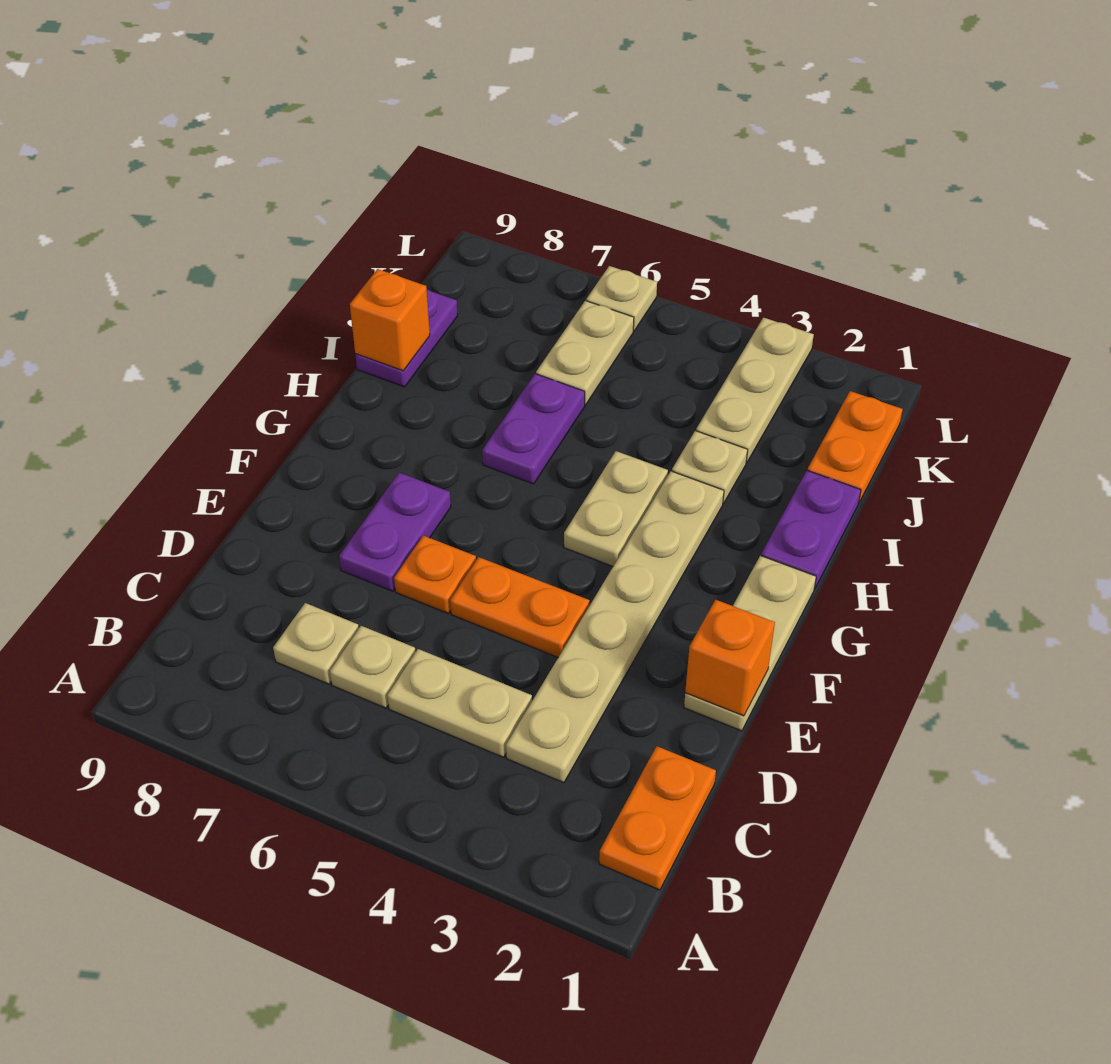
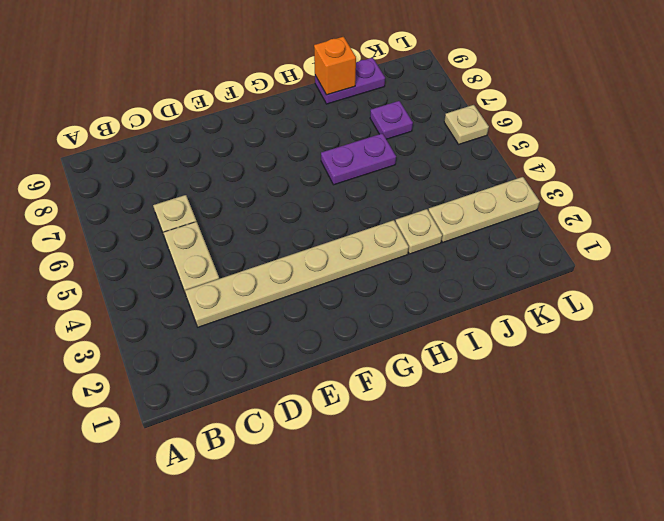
purple 1x1 plate [370,101,413,139] -> none
none -> orange 1x2 plate [599,746,716,890]
none -> tan 1x1 plate [273,603,359,684]
none -> tan 1x3 plate [684,556,816,731]

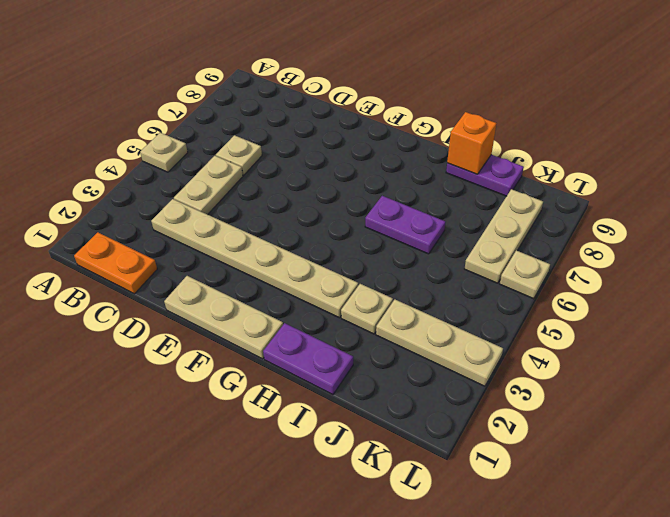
tan 1x1 plate [140,133,188,172] -> tan 1x1 plate moved to [273,603,359,684]
tan 1x3 plate [465,189,543,283] -> tan 1x2 plate [536,301,634,405]
none -> orange 1x2 plate [450,557,590,657]
none -> orange 1x1 plate [394,536,476,613]
none -> purple 1x2 plate [339,473,451,591]

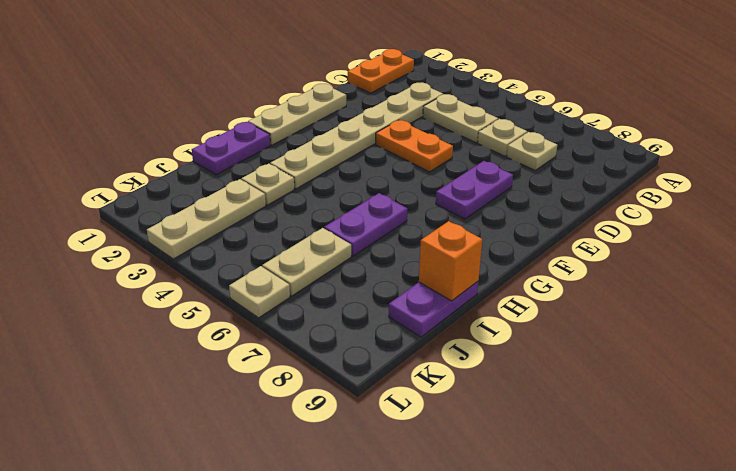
none -> orange 1x1 plate [394,536,476,613]
none -> tan 1x2 plate [564,451,668,566]
none -> orange 1x2 plate [807,391,903,502]

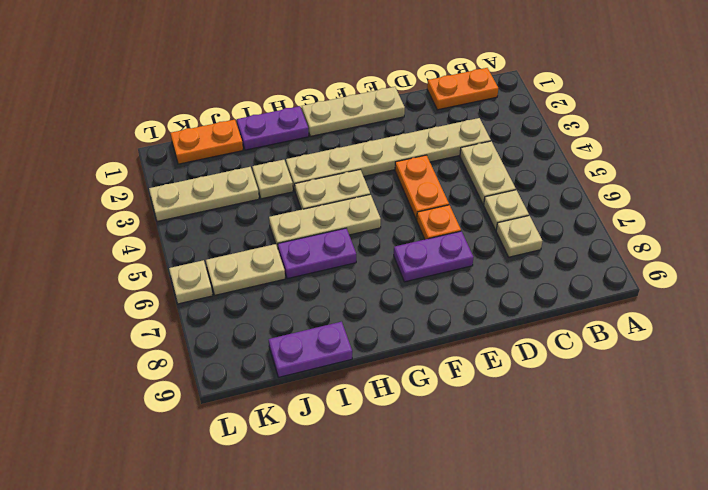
tan 1x3 plate [269,194,381,248] -> none
none -> orange 1x1 brick [685,600,775,716]
none -> orange 1x1 brick [350,269,430,371]

